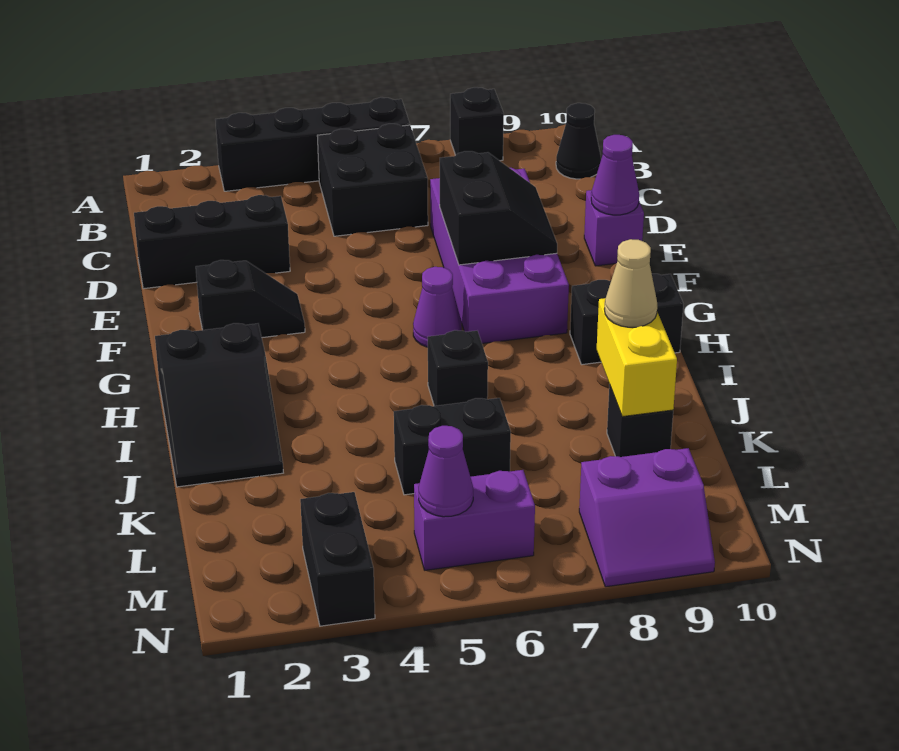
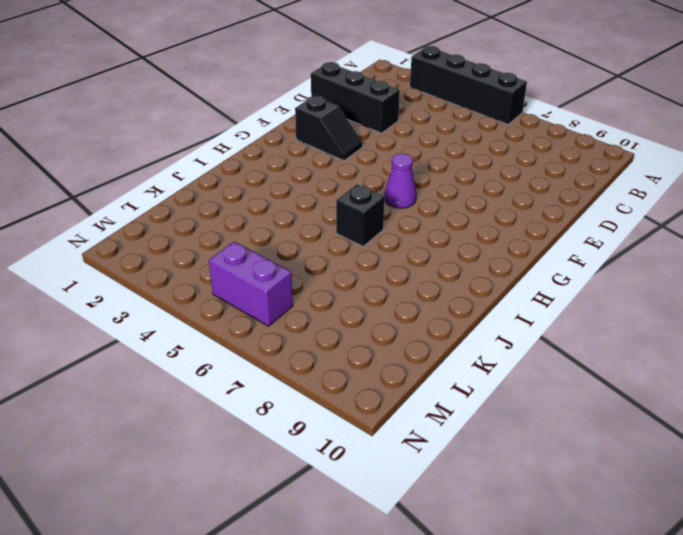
none -> black 1x1 brick [450,87,504,161]
none -> black 2x2 brick [317,124,428,236]
none -> black 1x1 cone [556,103,601,179]

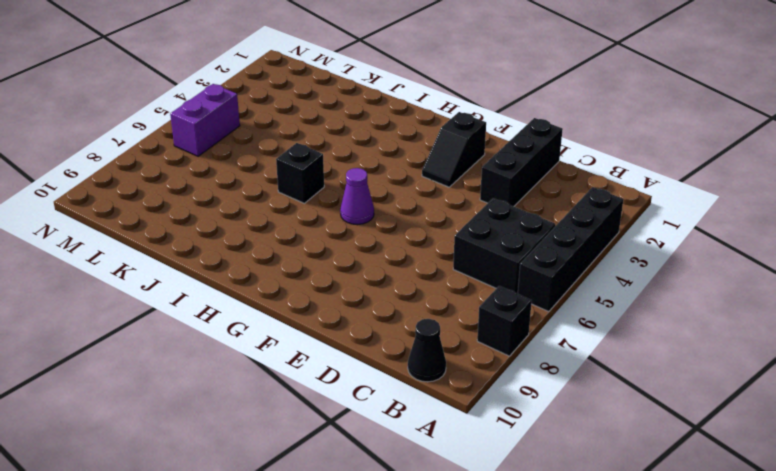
none -> purple 2x4 brick [430,168,569,343]
none -> purple 1x1 brick [584,190,644,266]
none -> black 2x3 slope [155,323,283,487]

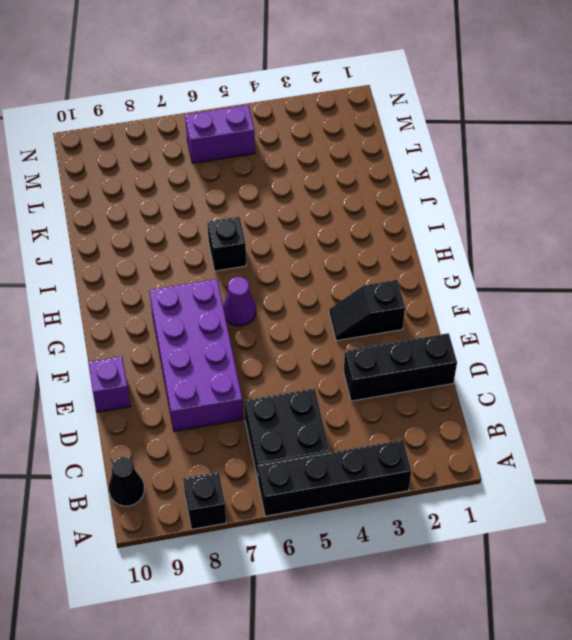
none -> black 2x3 slope [155,323,283,487]
none -> black 1x2 brick [570,274,683,365]
none -> black 1x2 brick [394,398,511,495]

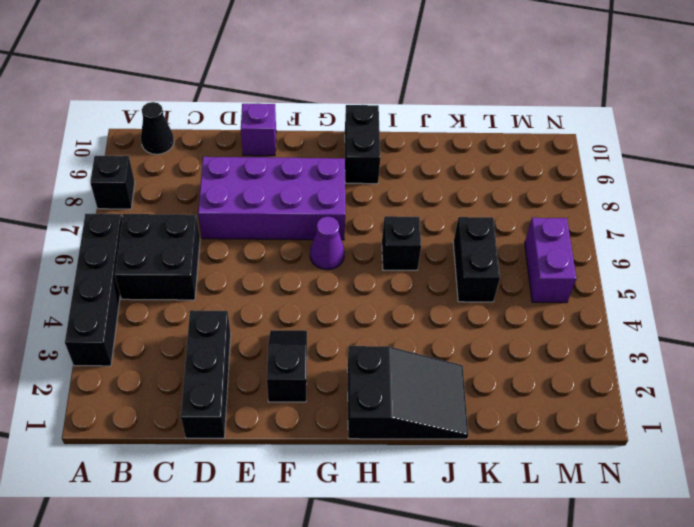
none -> black 1x1 brick [607,384,673,457]
none -> black 1x2 brick [300,492,375,626]
none -> purple 2x2 slope [579,448,715,587]

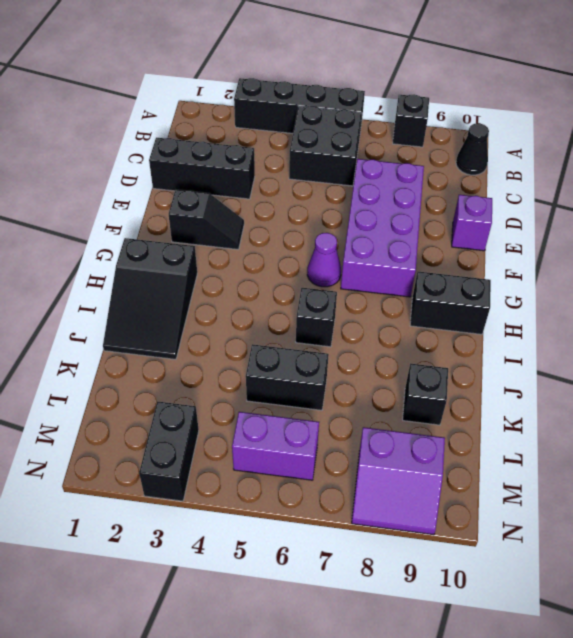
none -> black 2x2 slope [440,151,557,265]
none -> purple 1x1 cone [591,135,639,215]
none -> yellow 1x2 brick [597,298,677,417]

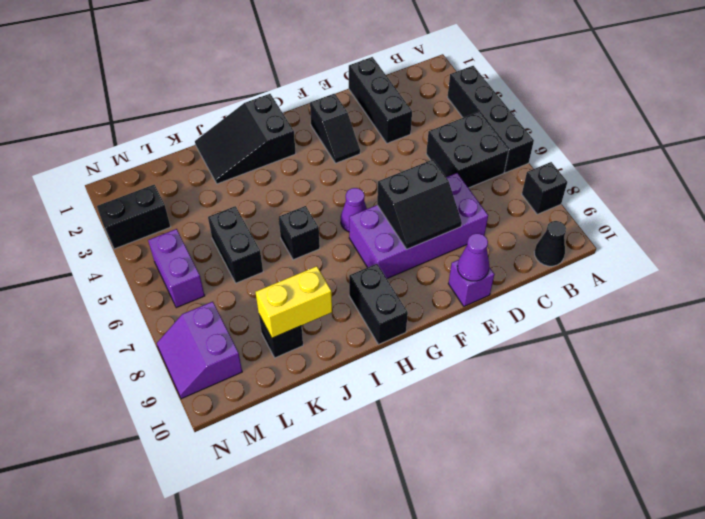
none -> purple 1x1 cone [419,426,473,517]
none -> tan 1x1 cone [605,239,657,327]

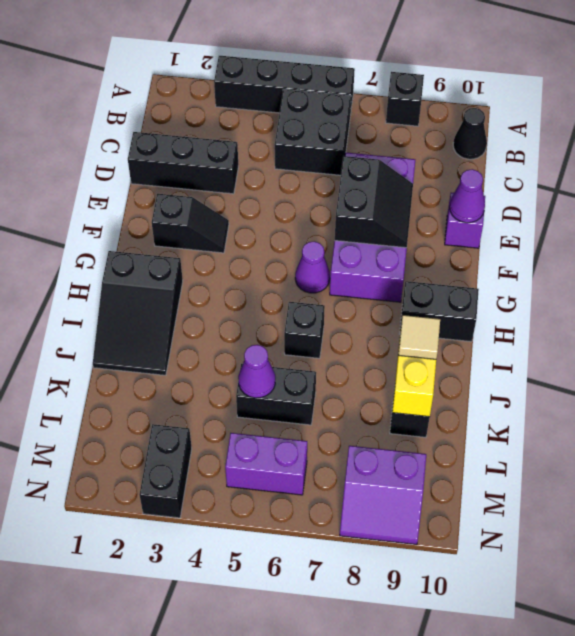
tan 1x1 tile [398,315,440,359] -> tan 1x1 cone [605,239,657,327]
purple 1x1 cone [238,345,275,398] -> purple 1x1 cone moved to [419,426,473,517]

